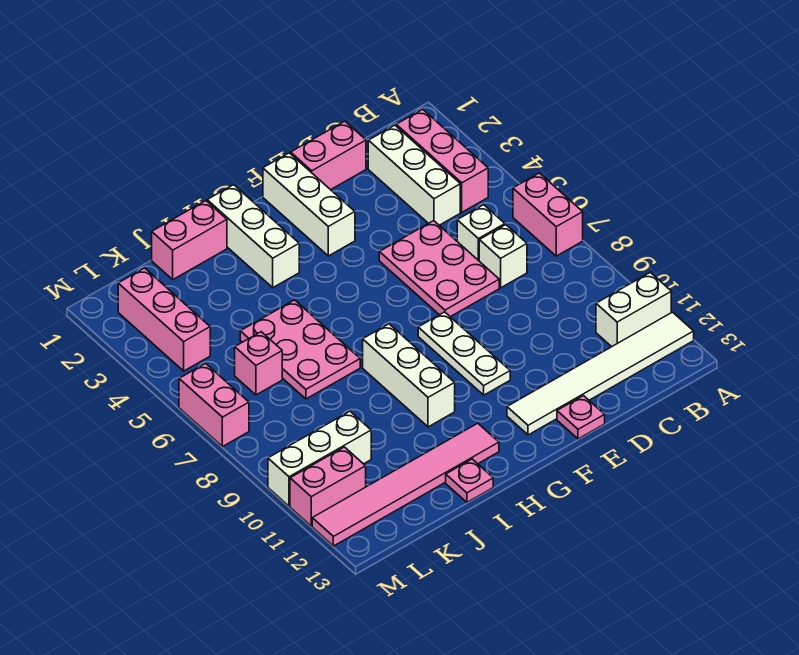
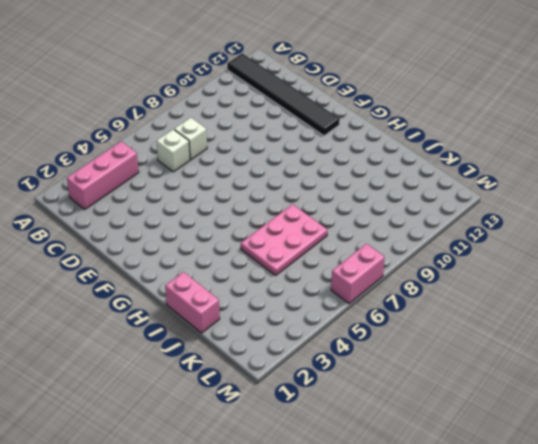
black 1x6 tile [227,53,340,136] -> white 1x6 tile [507,312,694,435]
none -> pink 1x2 brick [513,173,583,256]
none -> white 1x2 brick [596,272,671,347]
none -> white 1x3 brick [368,125,460,225]

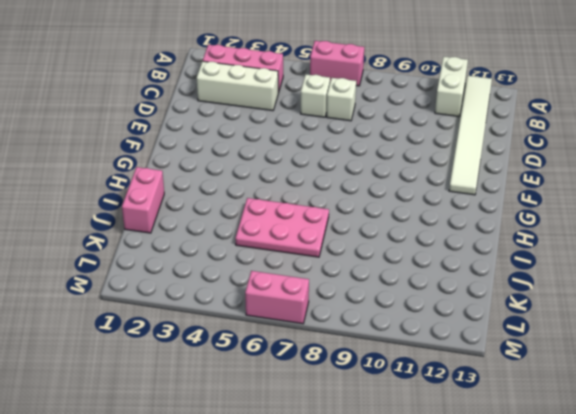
none -> pink 1x2 brick [291,121,366,190]
none -> pink 2x3 plate [379,221,499,317]
none -> pink 1x1 plate [557,396,605,439]

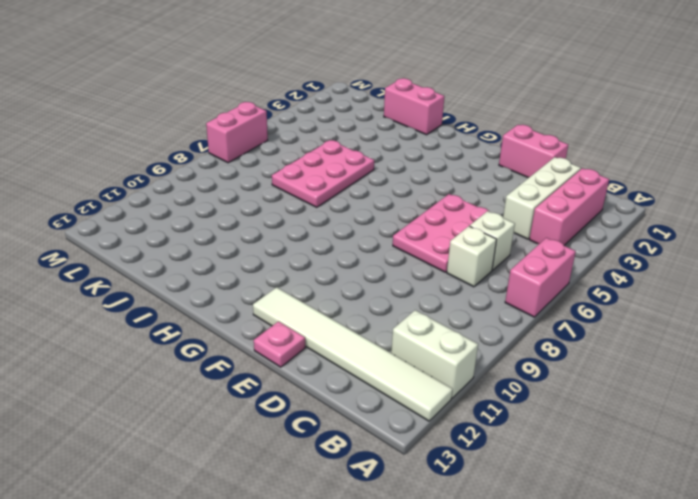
none -> white 1x3 brick [263,153,355,256]
none -> white 1x3 plate [418,312,510,395]
none -> white 1x3 brick [207,185,299,288]

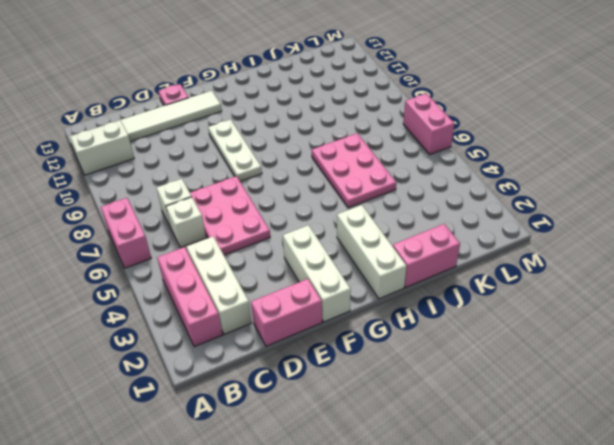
none -> white 1x3 brick [363,324,455,427]
none -> pink 1x6 tile [312,423,499,546]
none -> pink 1x1 plate [446,459,493,502]

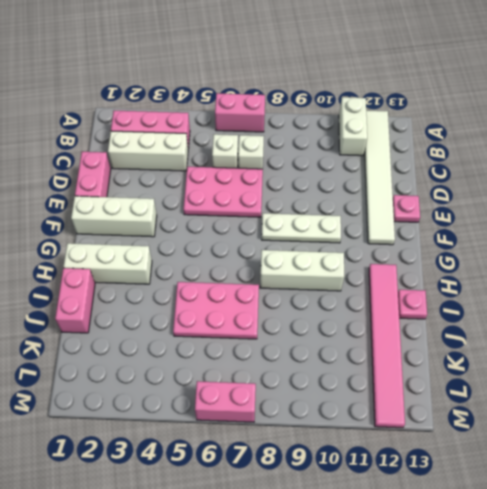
none -> pink 1x1 brick [235,332,282,395]
none -> white 1x3 brick [268,411,371,506]
none -> pink 1x3 brick [118,268,210,371]

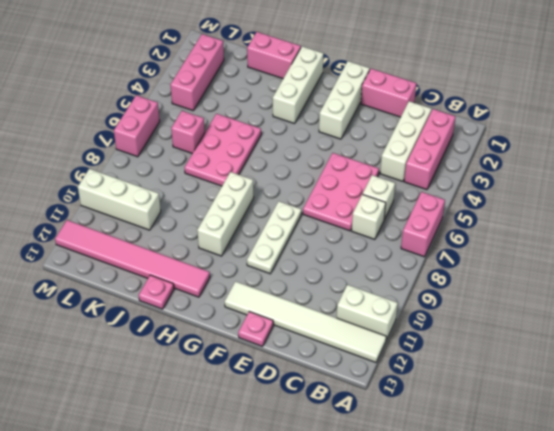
none -> pink 1x2 brick [290,447,366,526]

